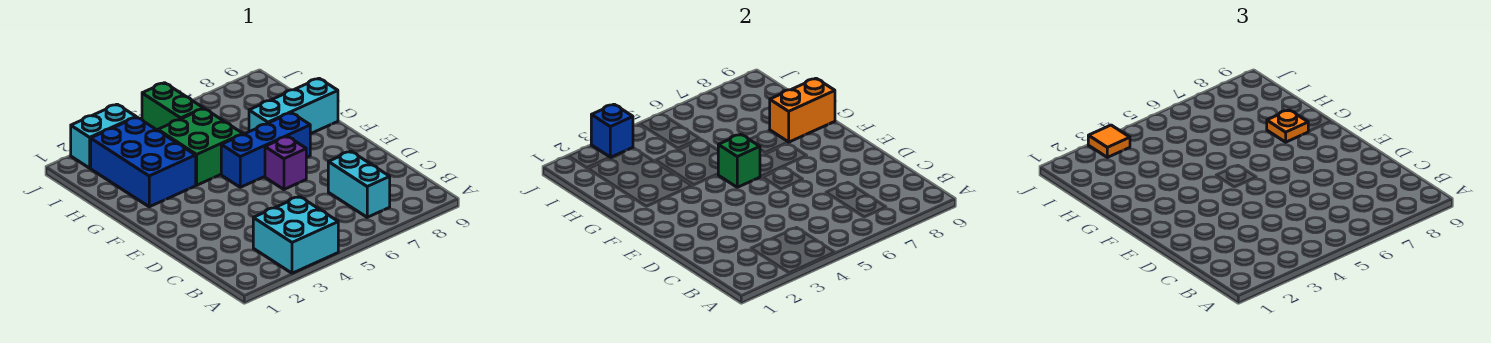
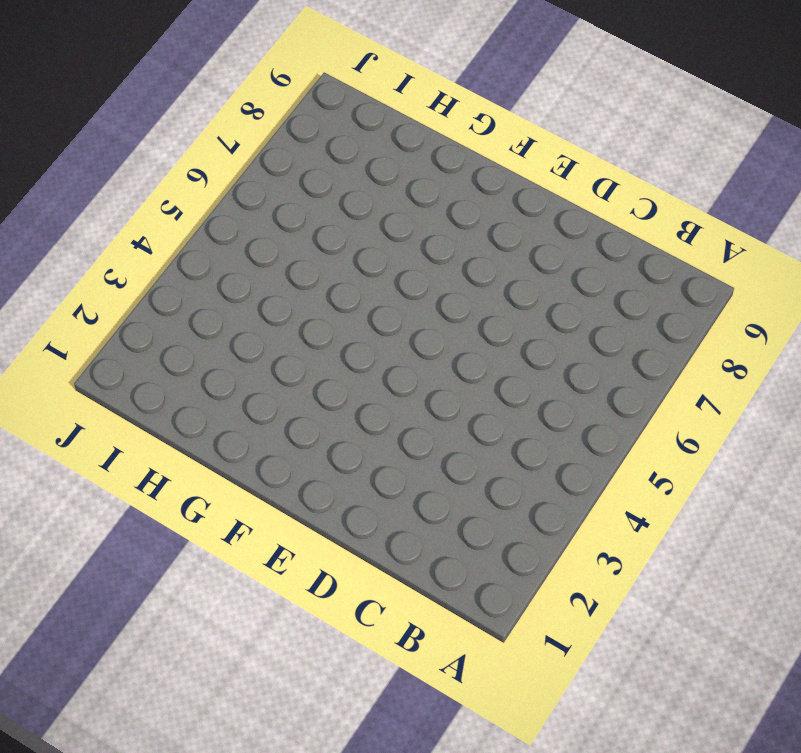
none -> cyan 2x2 brick [253,197,338,273]
none -> cyan 1x2 brick [328,151,390,217]
none -> purple 1x1 brick [265,136,306,189]

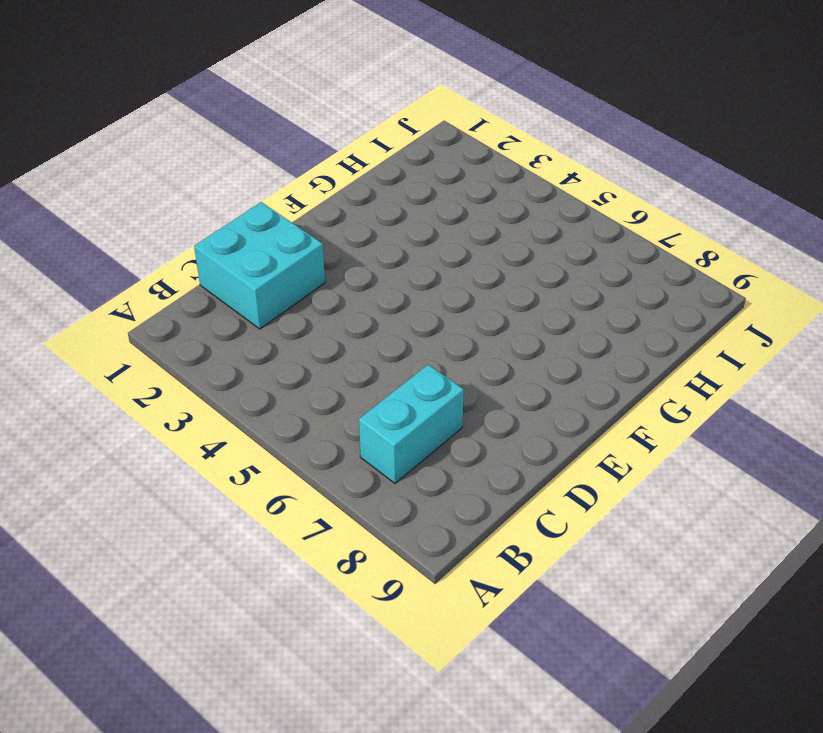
cyan 2x2 brick [194,202,325,329] -> cyan 2x2 brick moved to [253,197,338,273]
none -> purple 1x1 brick [265,136,306,189]
none -> blue 1x3 brick [221,113,310,187]
none -> blue 2x3 brick [91,117,196,207]

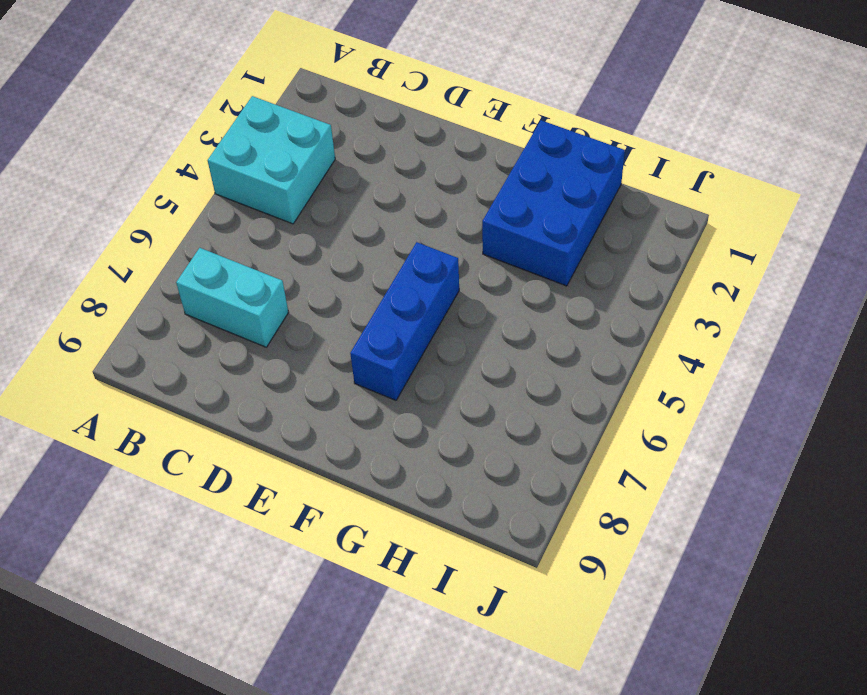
blue 2x3 brick [482,120,625,286] -> blue 2x3 brick turned to [91,117,196,207]
none -> purple 1x1 brick [265,136,306,189]
none -> green 2x2 brick [158,109,243,185]
none -> cyan 1x3 brick [249,78,338,134]

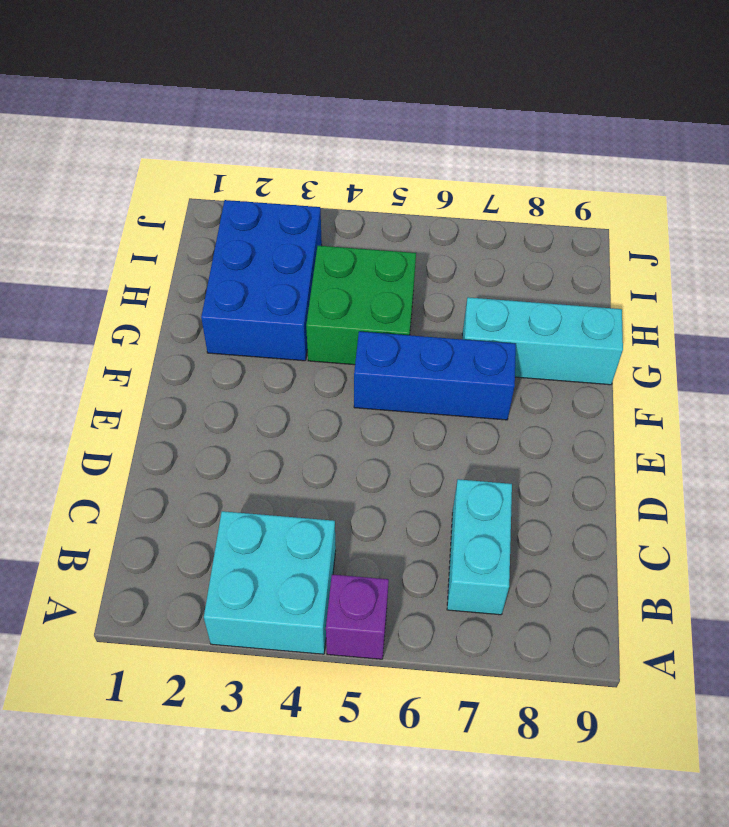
purple 1x1 brick [326,575,389,659] -> purple 1x1 brick moved to [265,136,306,189]
none -> green 1x2 brick [142,83,203,130]
none -> cyan 1x2 brick [71,104,136,168]
none -> green 1x1 brick [718,134,760,187]

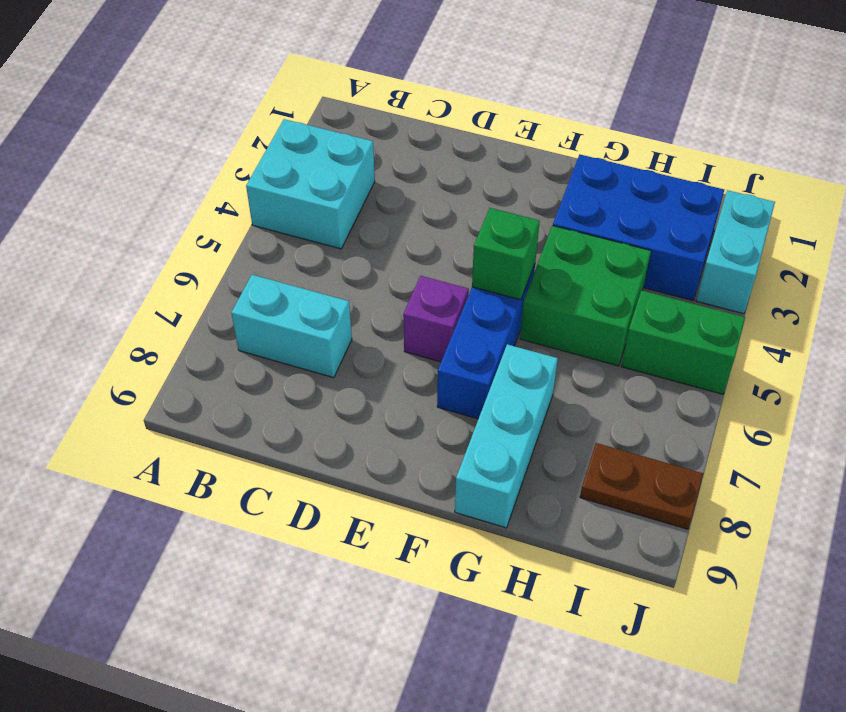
brown 1x2 plate [580,443,703,529] -> none
none -> orange 1x2 brick [770,78,835,142]
none -> blue 1x1 brick [591,104,633,157]
none -> orange 1x1 plate [1267,110,1309,142]

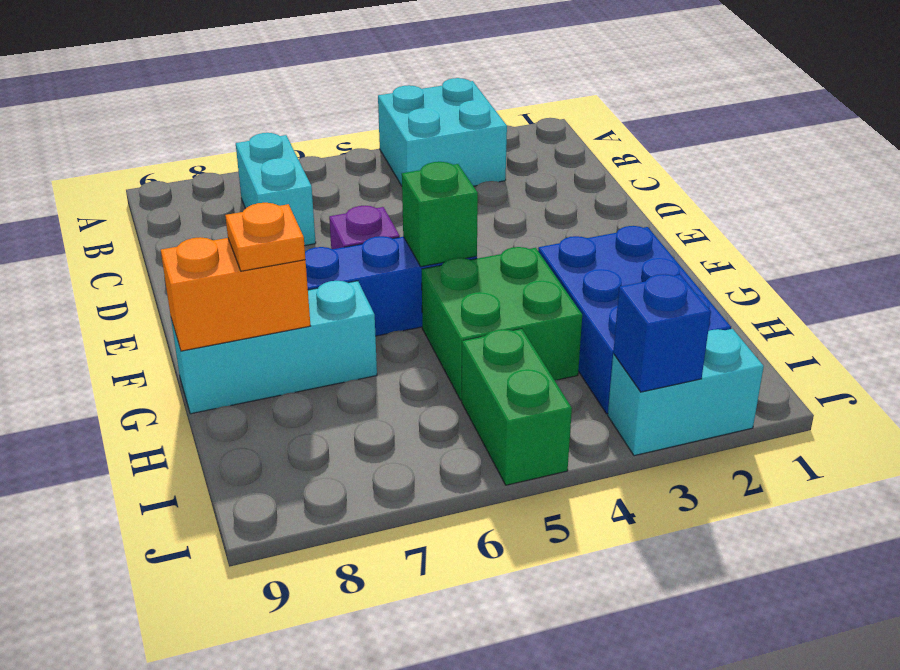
none -> orange 1x1 tile [1088,125,1130,157]

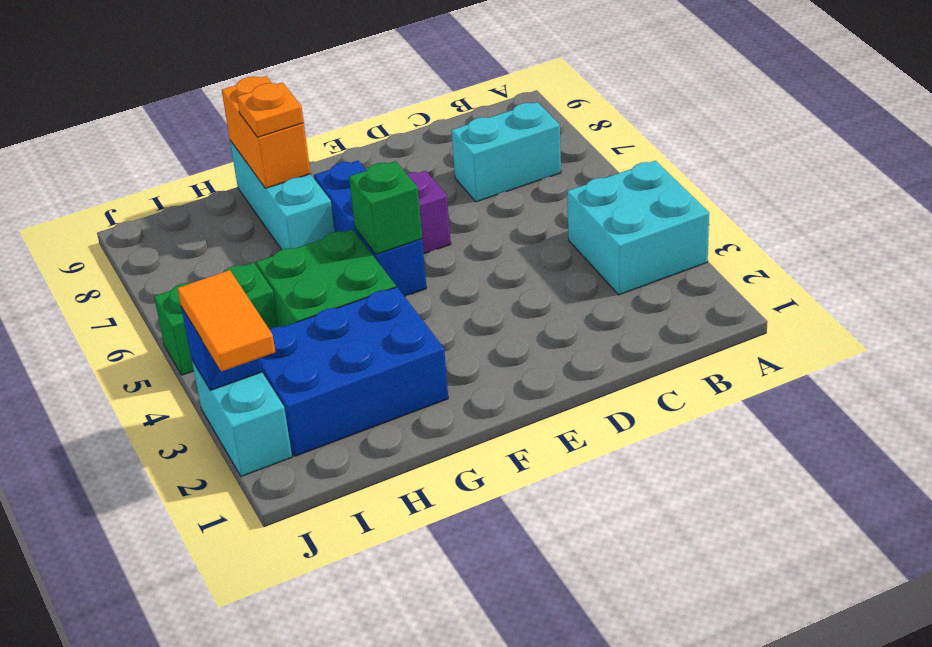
orange 1x2 tile [178,270,275,372] -> orange 1x1 tile [1088,125,1130,157]

